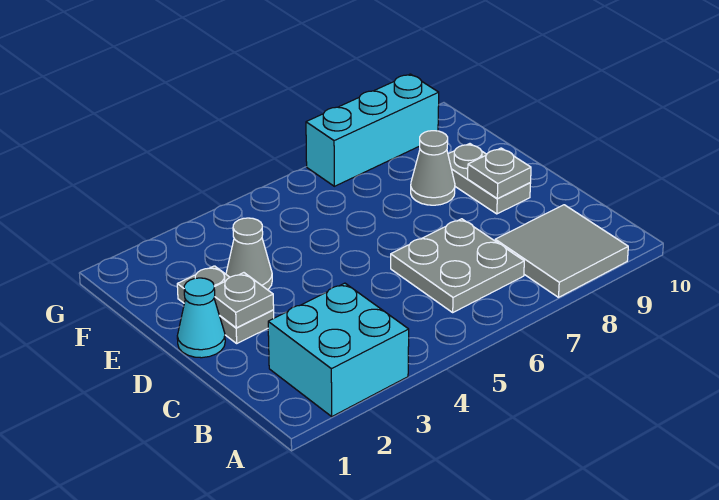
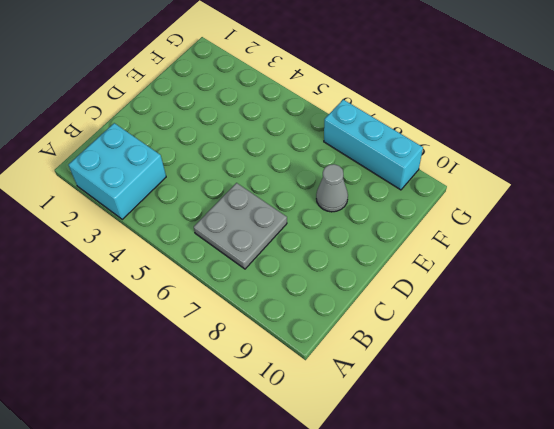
none -> grey 2x2 tile [495,205,628,297]
none -> cyan 1x1 cone [177,278,225,358]

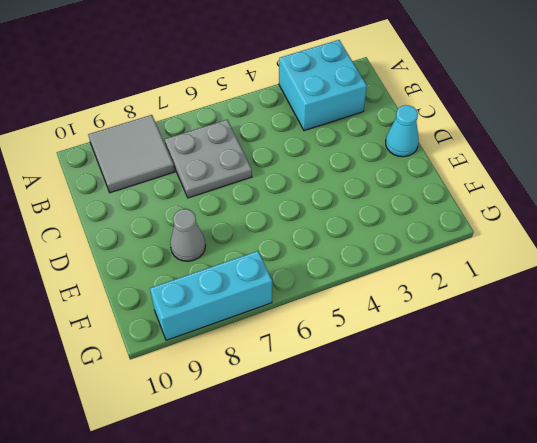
none -> grey 1x2 plate [177,266,274,343]
none -> grey 1x2 plate [448,144,531,214]

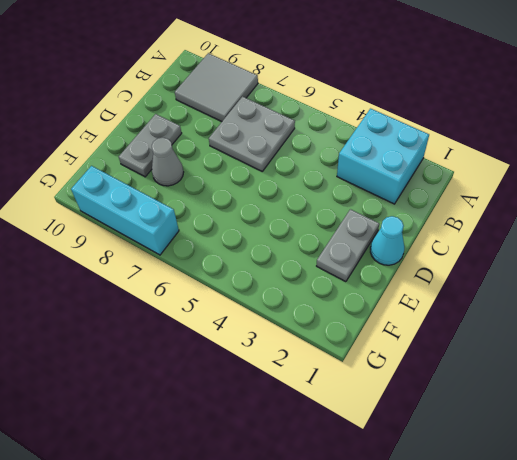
none -> grey 1x1 cone [226,218,272,290]
none -> grey 1x1 plate [214,273,274,328]

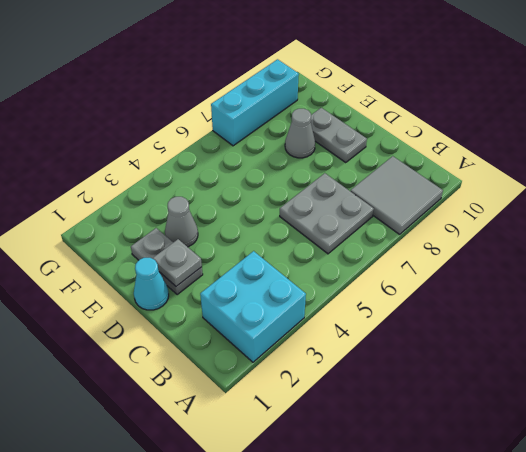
none -> grey 1x1 plate [468,148,531,199]

